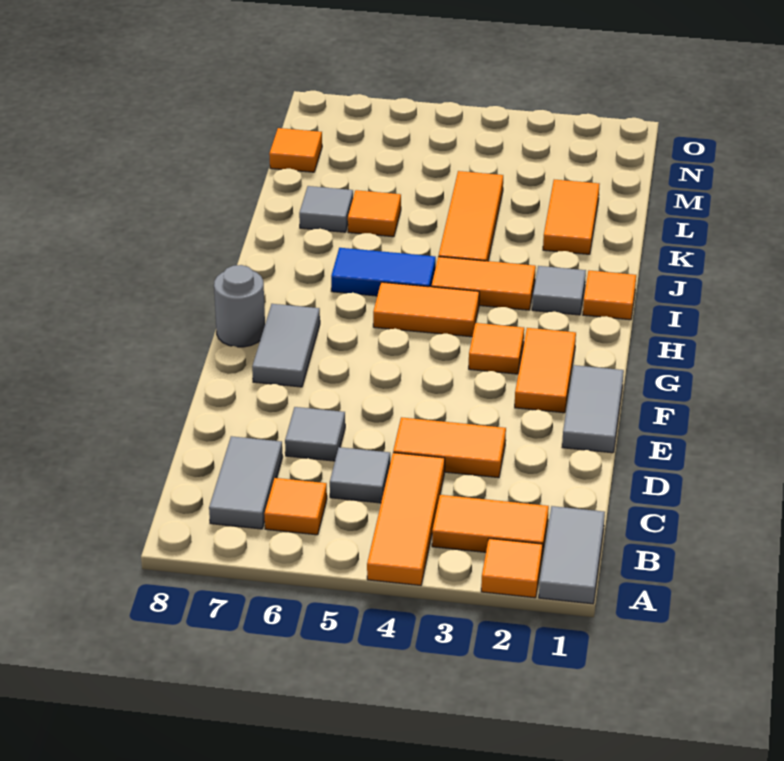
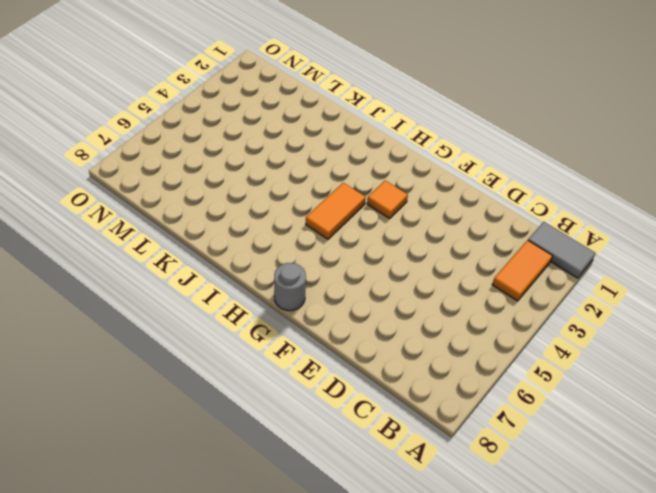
none -> orange 1x1 tile [481,538,543,598]
none -> orange 1x3 tile [367,453,445,585]
none -> orange 1x1 tile [264,478,327,535]

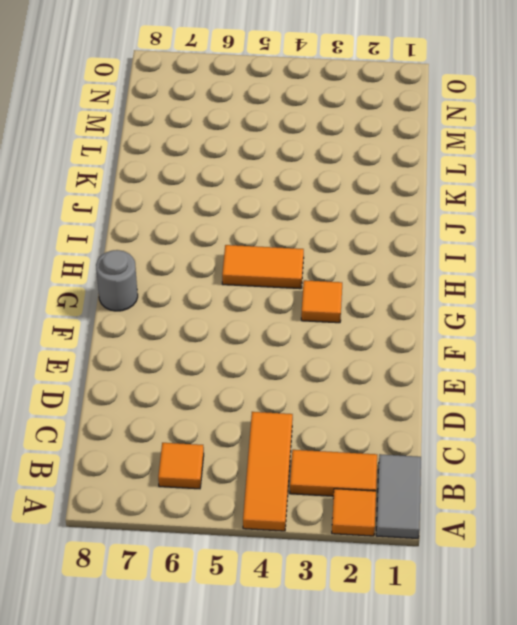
none -> grey 1x2 tile [209,436,283,529]
none -> grey 1x1 tile [330,447,390,503]
none -> orange 1x2 tile [393,417,506,478]

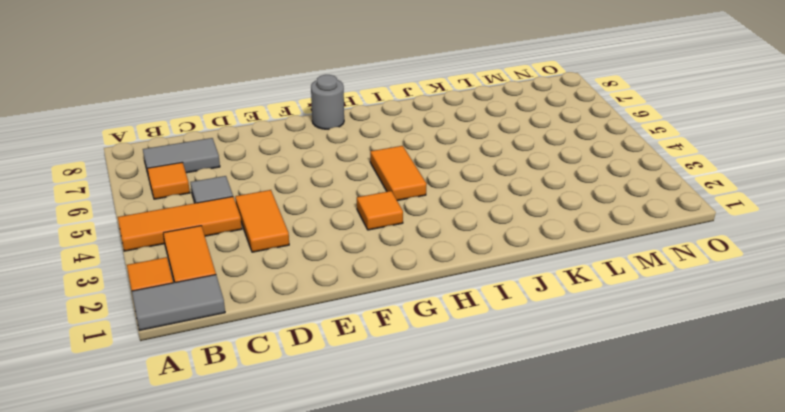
none -> grey 1x1 tile [285,407,345,461]
none -> grey 1x2 tile [562,365,624,453]
none -> orange 1x2 tile [515,328,576,413]

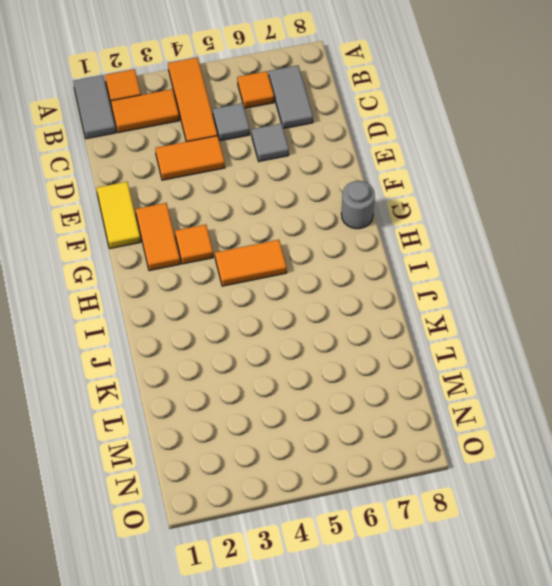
yellow 1x2 tile [97,182,141,249] -> grey 1x2 tile [562,365,624,453]
none -> grey 1x2 tile [252,304,320,387]
none -> orange 1x1 tile [583,271,636,320]
none -> grey 1x1 tile [532,266,586,315]

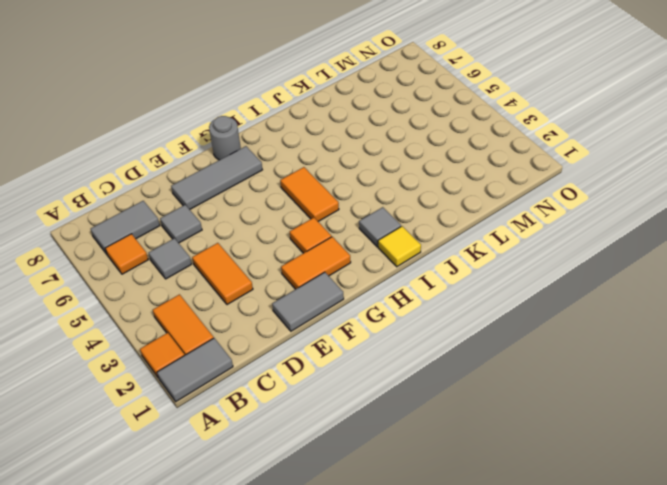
grey 1x3 tile [171,146,262,209] -> grey 1x2 tile [252,304,320,387]
yellow 1x1 tile [378,226,421,267] -> orange 1x1 tile [583,271,636,320]
none -> orange 1x3 tile [367,453,445,585]
none -> orange 1x2 tile [432,257,536,310]
none -> blue 1x2 tile [331,248,436,296]

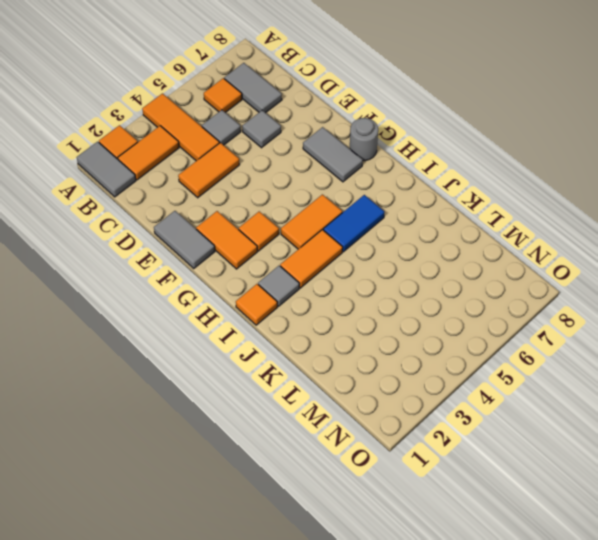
none -> orange 1x3 tile [438,171,503,261]
none -> orange 1x2 tile [543,180,599,254]
none -> orange 1x1 tile [348,190,401,237]

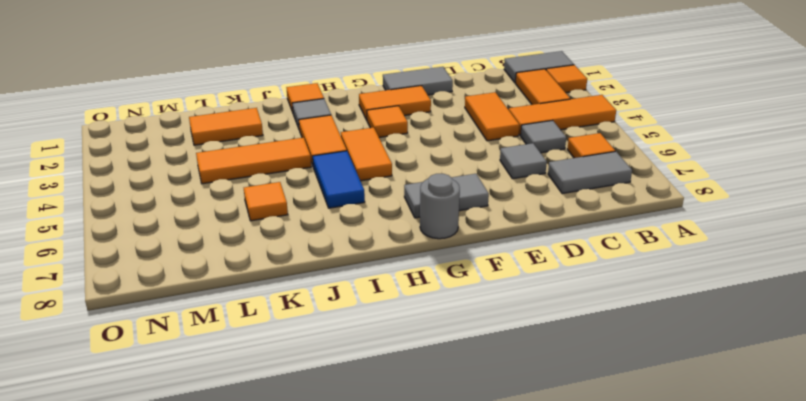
none -> grey 1x1 tile [299,186,353,232]
none -> orange 1x1 tile [269,128,322,172]

